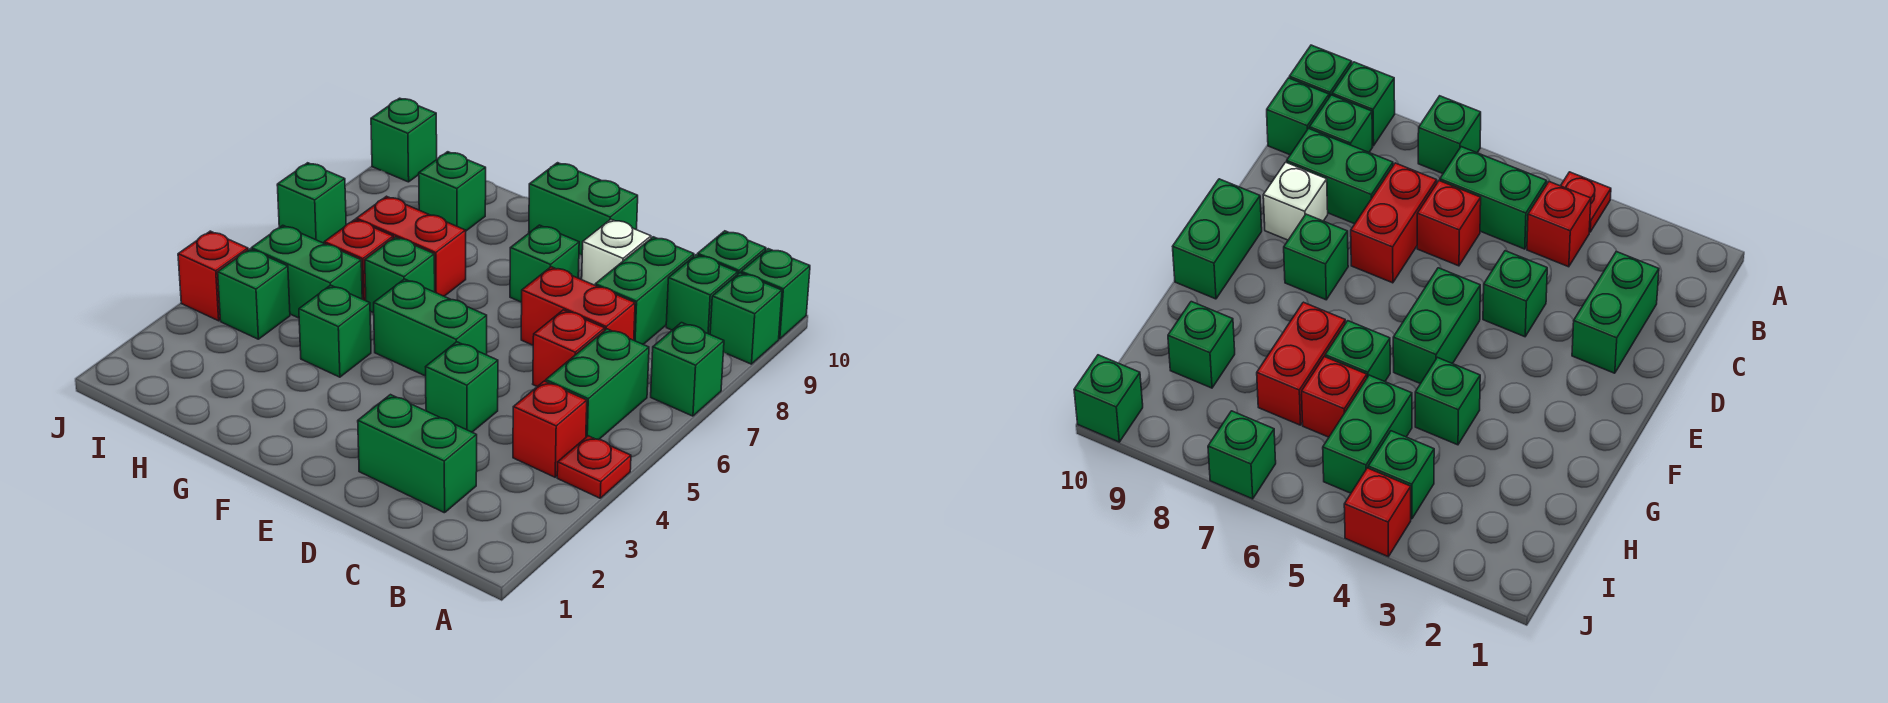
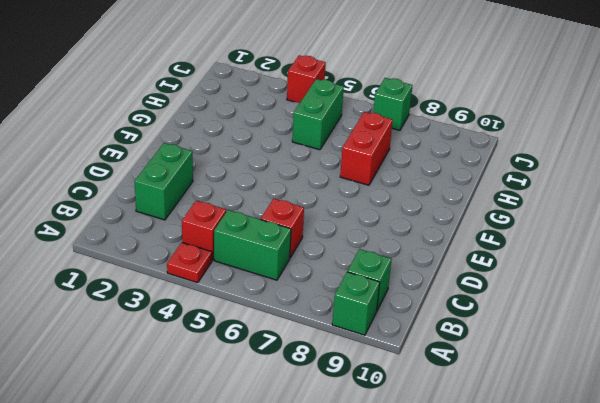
none -> green 1x1 brick [651,323,724,416]
none -> green 1x1 brick [741,249,810,339]
none -> green 1x1 brick [698,231,766,274]

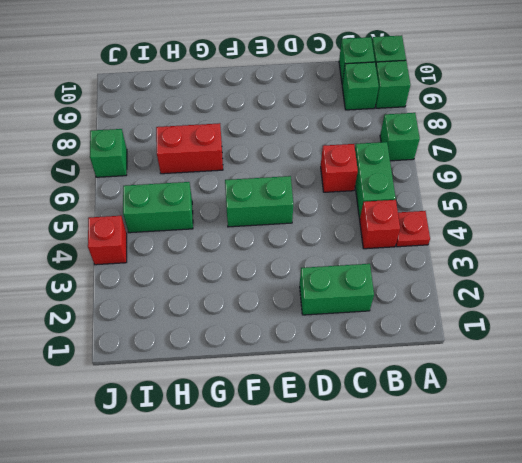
none -> red 1x2 brick [521,267,635,345]
none -> green 1x2 brick [595,237,694,344]
none -> green 1x1 brick [426,342,498,432]

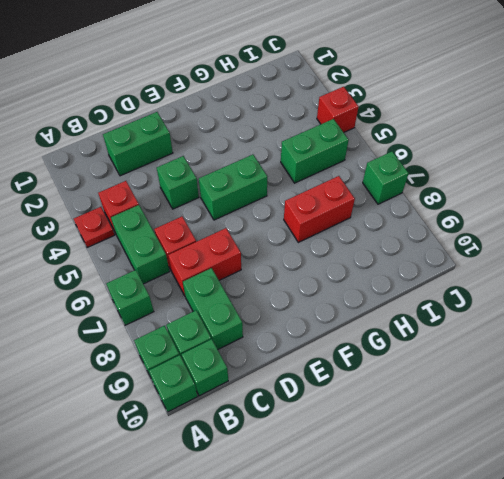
none -> white 1x1 brick [582,219,651,285]
none -> green 1x1 brick [510,225,579,302]
none -> green 1x2 brick [529,163,638,255]

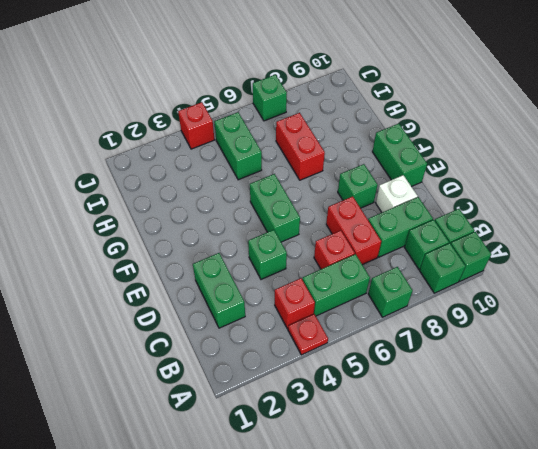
none -> green 1x1 brick [299,285,371,377]
none -> green 1x1 brick [365,237,435,313]
none -> red 1x1 brick [324,220,393,301]

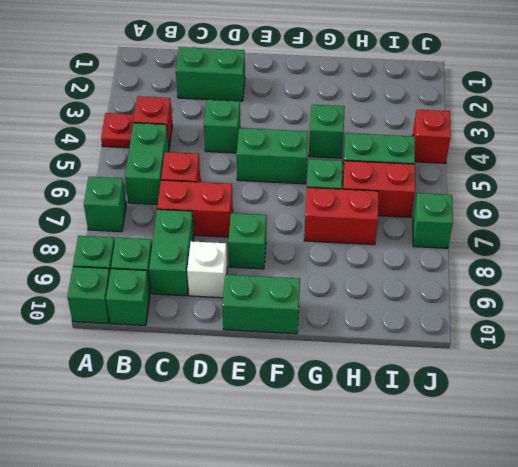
red 1x2 brick [342,161,415,217] -> red 1x1 brick [324,220,393,301]
none -> green 1x1 brick [419,152,486,231]
none -> green 1x1 brick [218,249,290,339]
none -> green 1x1 brick [371,98,437,182]

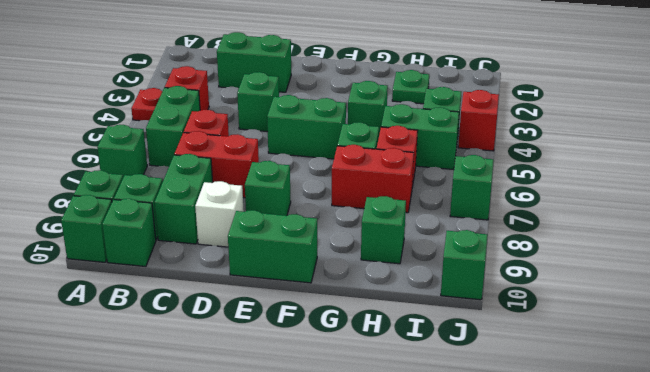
green 1x1 plate [392,70,429,104] -> none

